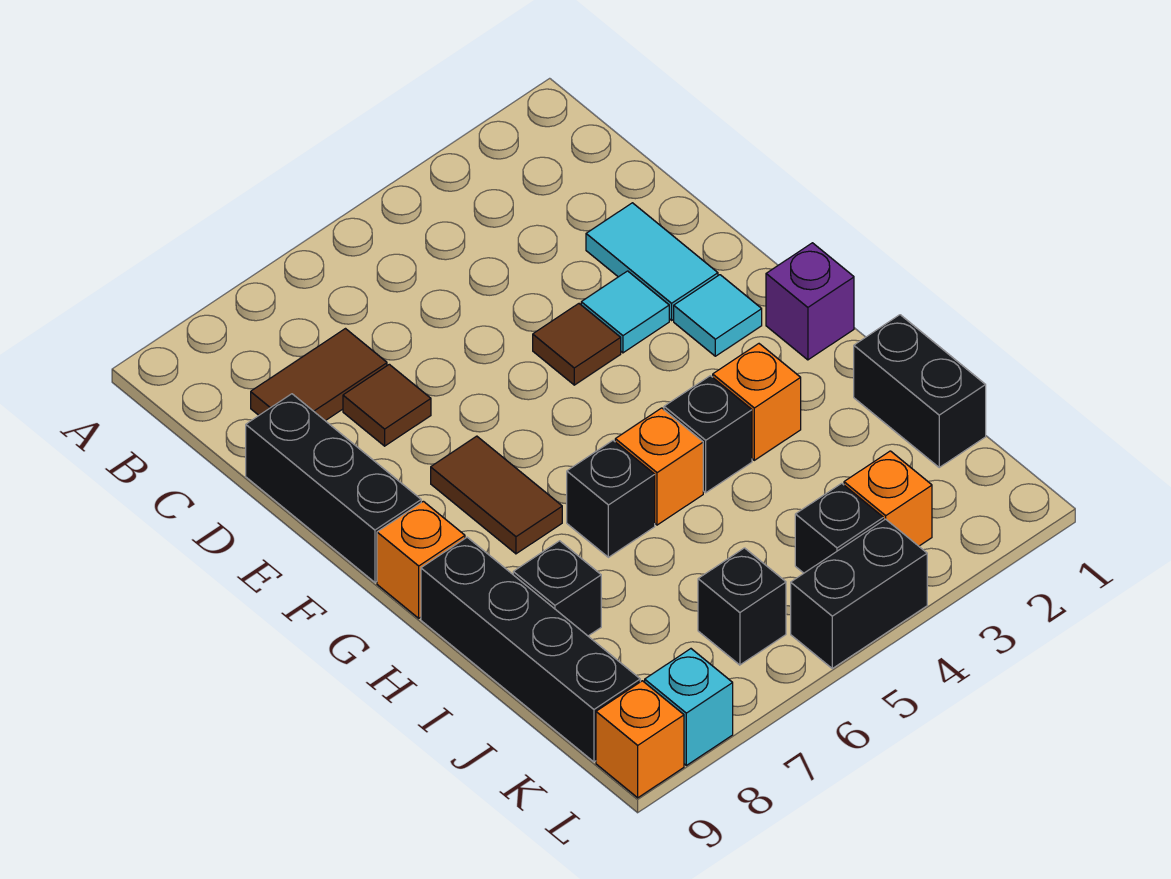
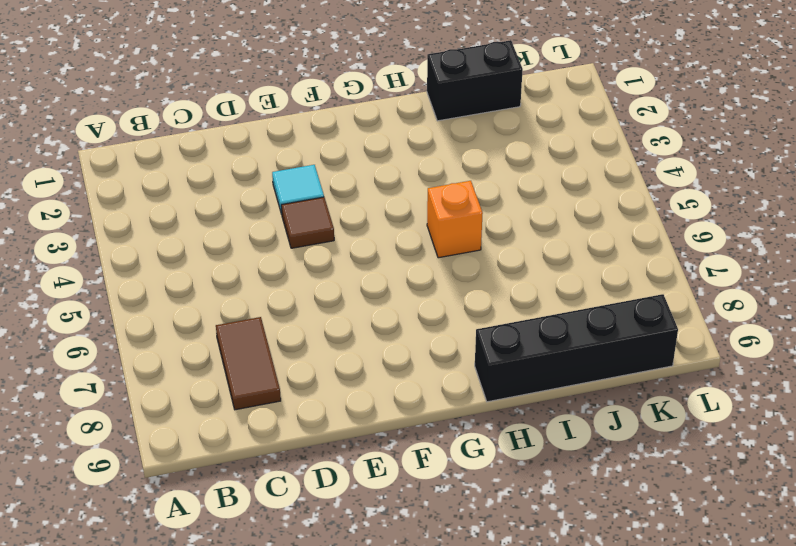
none -> cyan 1x2 tile [586,203,718,320]
none -> brown 1x1 tile [343,364,431,446]
none -> black 1x3 brick [246,394,421,582]

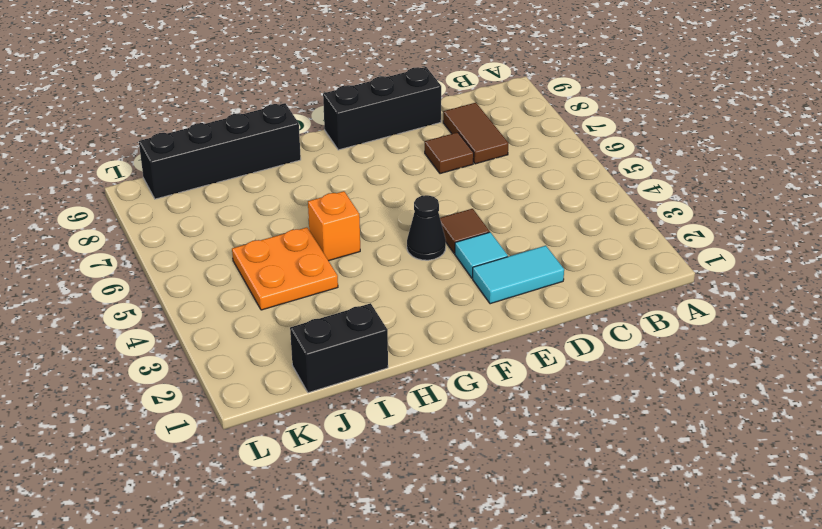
black 1x1 cone [407,195,446,260] -> none
orange 2x2 plate [232,227,338,310] -> none
none -> cyan 1x1 tile [674,275,762,356]
none -> brown 1x2 tile [431,436,562,554]
none -> purple 1x1 brick [766,243,854,360]

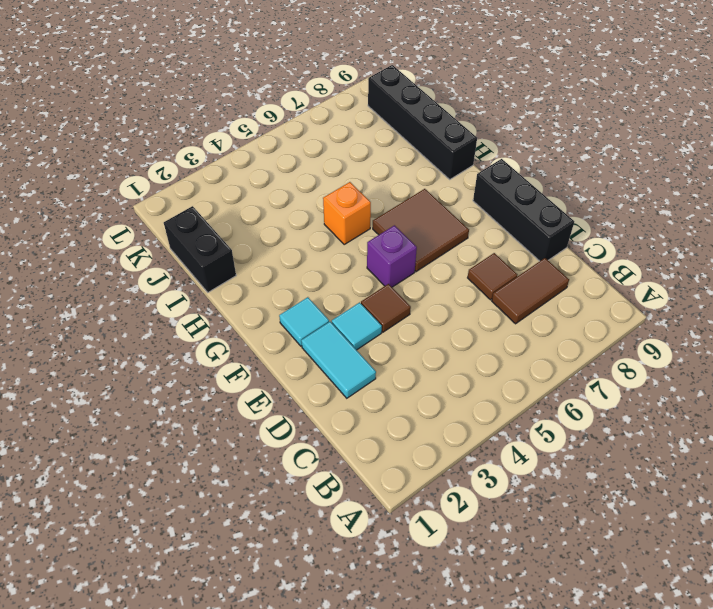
purple 1x1 brick [367,225,417,287] -> purple 1x1 brick moved to [766,243,854,360]
brown 2x2 tile [373,189,469,272] -> brown 1x2 tile [431,436,562,554]
none -> orange 1x1 brick [377,501,465,618]
none -> orange 1x1 brick [713,344,801,460]
none -> black 1x1 brick [664,376,752,493]

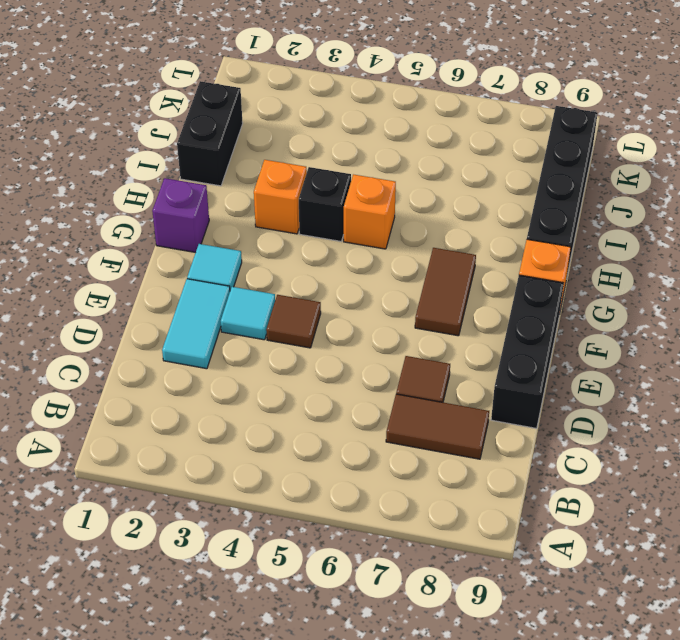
none -> black 1x1 brick [567,441,655,557]
none -> black 1x1 brick [513,541,601,636]
none -> orange 1x1 brick [844,451,932,546]

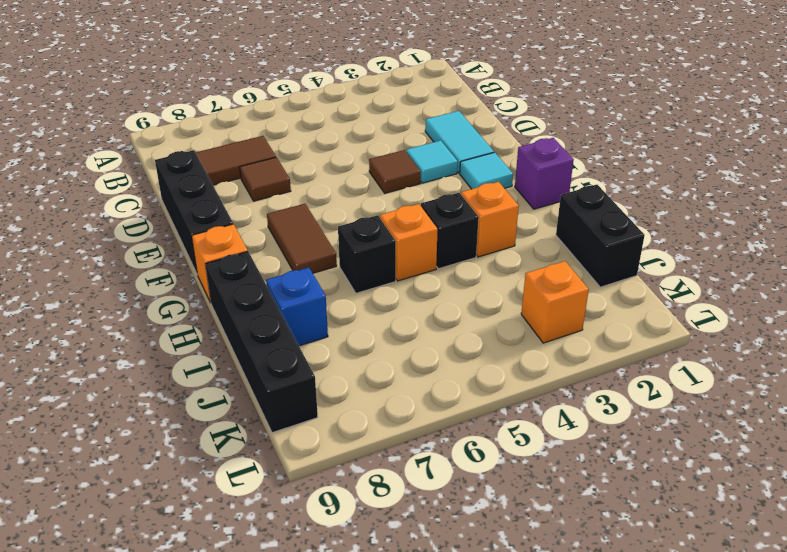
blue 1x1 brick [266,267,328,346] -> black 1x1 brick [513,541,601,636]
none -> black 1x1 brick [795,483,883,573]
none -> black 1x1 brick [698,548,786,665]
none -> black 1x2 brick [791,519,927,668]

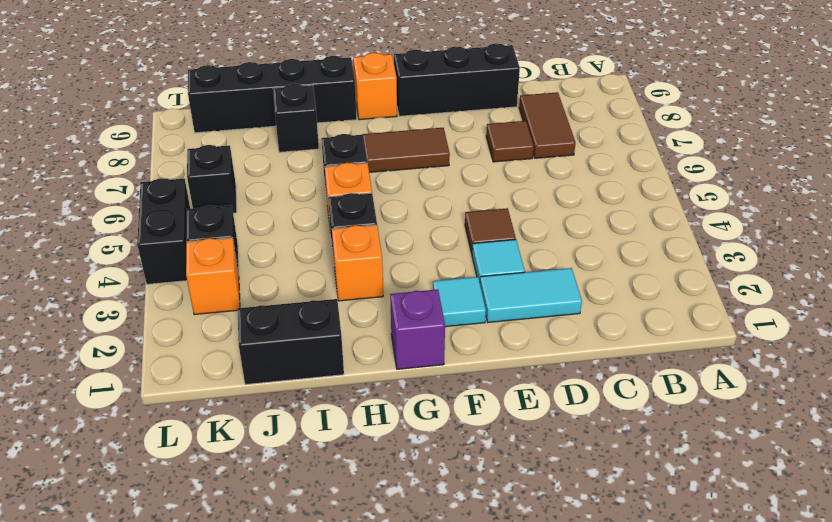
none -> cyan 1x1 brick [645,649,733,765]
none -> orange 1x1 brick [596,681,684,798]

